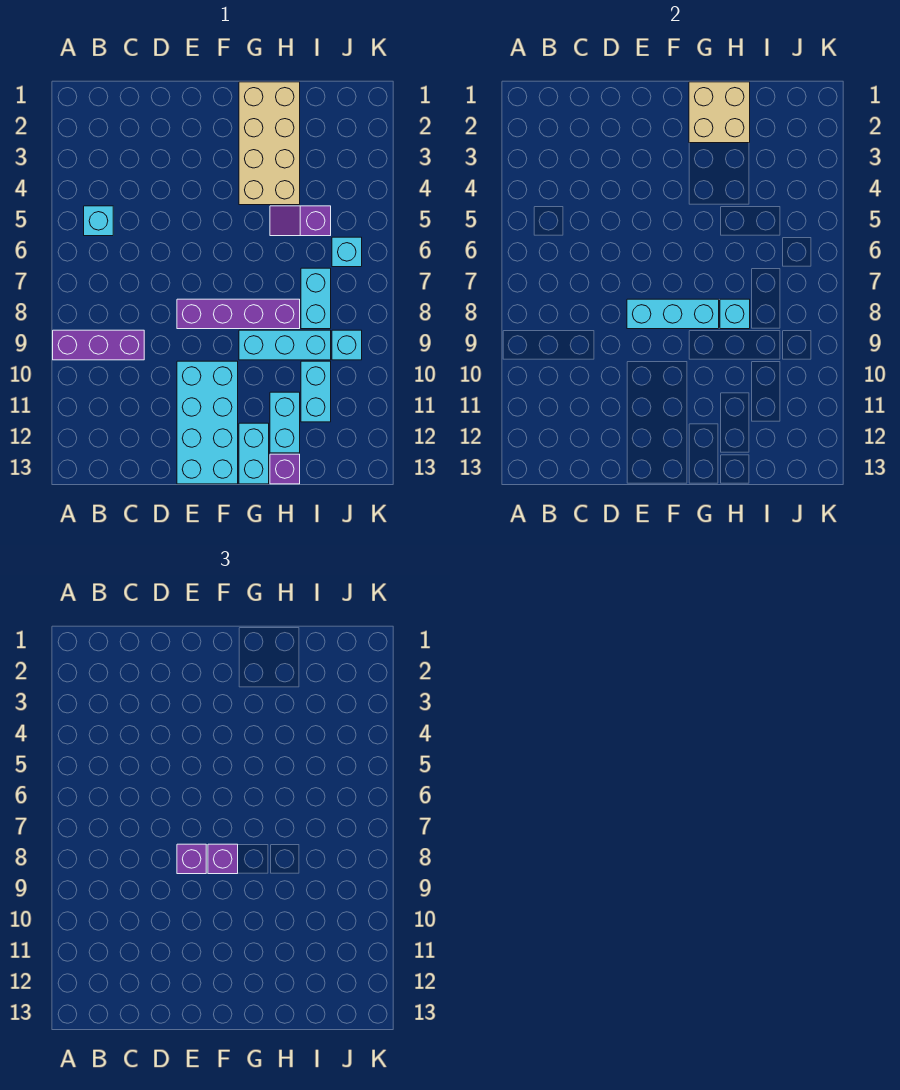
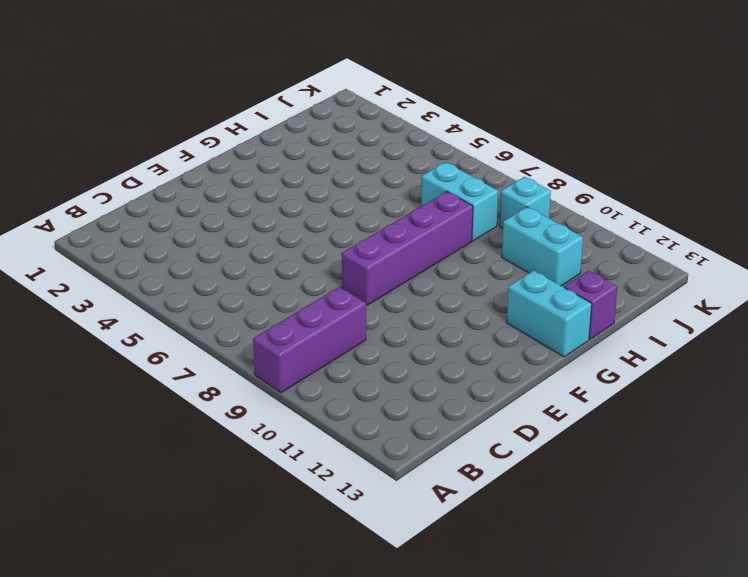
none -> cyan 1x1 brick [84,206,113,236]
none -> cyan 2x4 brick [177,361,238,484]
none -> tan 2x4 brick [239,82,300,205]

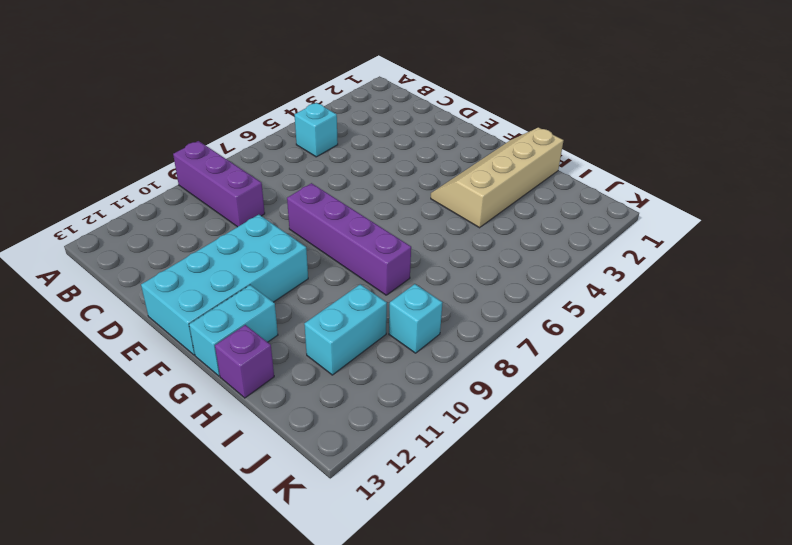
tan 2x4 slope [431,127,564,228] -> tan 2x4 brick [239,82,300,205]
none -> cyan 1x3 brick [239,330,331,360]
none -> purple 1x2 slope [270,206,331,236]
none -> cyan 1x2 brick [270,392,300,453]

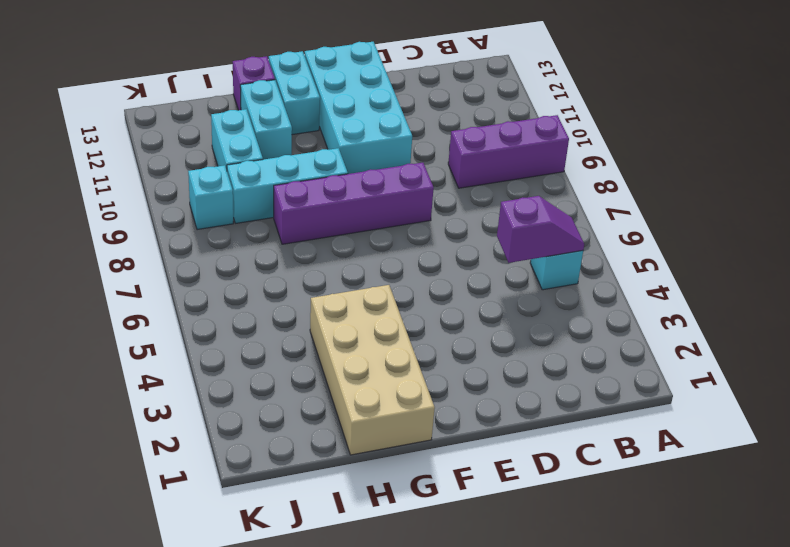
purple 1x2 slope [497,196,584,263] -> purple 1x2 slope moved to [270,206,331,236]
none -> cyan 1x2 brick [301,268,331,329]
none -> cyan 1x1 brick [332,237,362,267]
none -> cyan 1x3 brick [627,299,719,329]

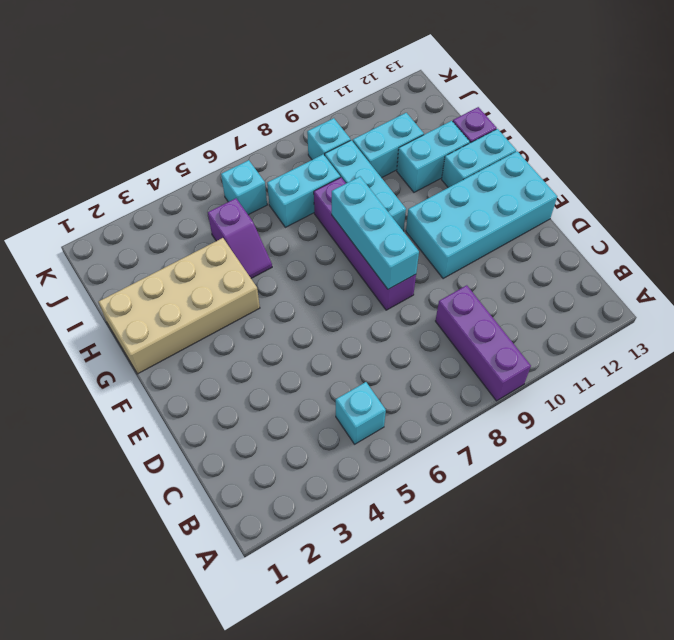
none -> tan 2x2 brick [689,82,750,143]
none -> cyan 1x1 brick [720,299,750,329]
none -> purple 1x1 brick [177,844,206,874]

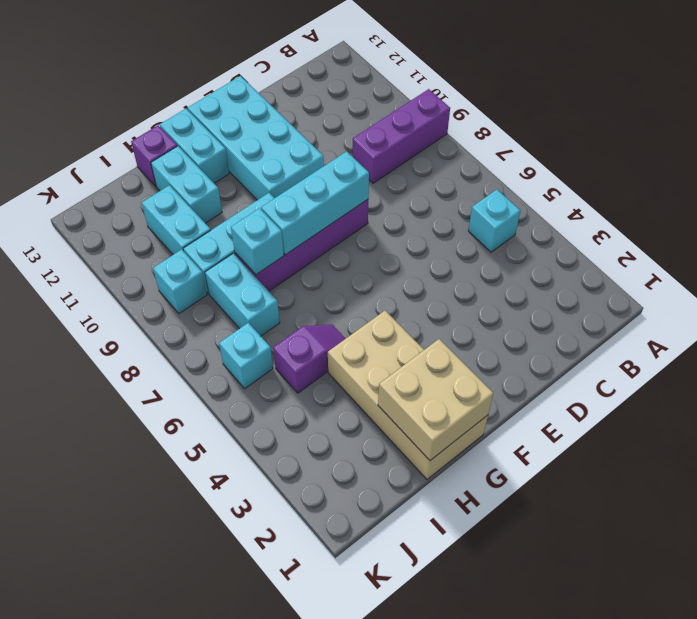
none -> purple 1x1 brick [177,844,206,874]
none -> purple 1x1 brick [208,844,238,874]

